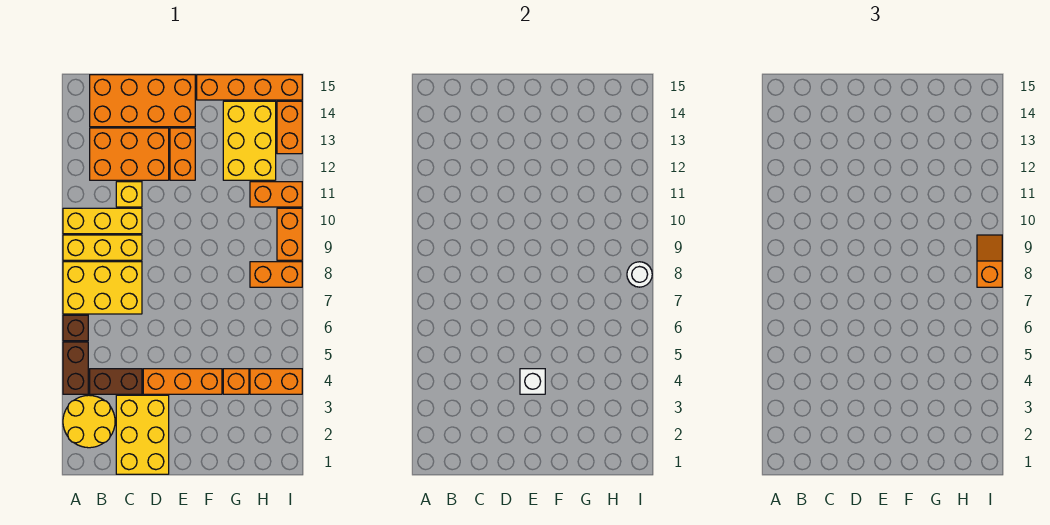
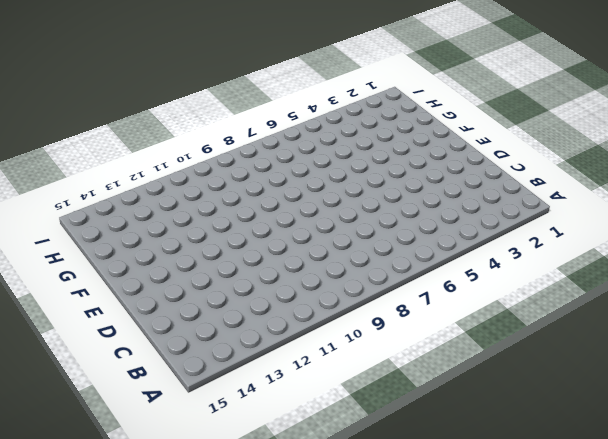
none -> yellow 2x2 round brick [63,395,115,448]
none -> brown 1x2 brick [63,342,88,394]
none -> brown 1x1 brick [63,315,88,341]

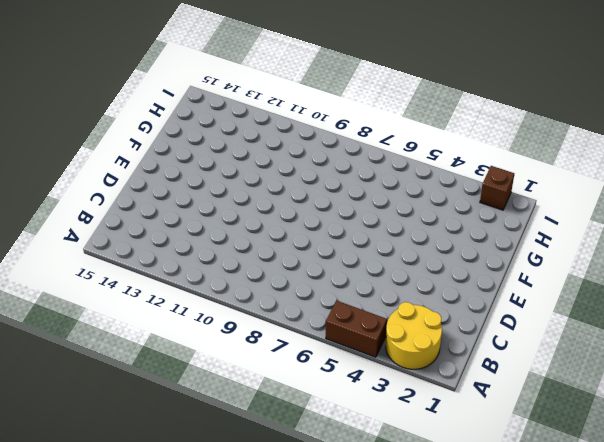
brown 1x1 brick [480,166,514,210] -> brown 1x1 brick moved to [63,315,88,341]
none -> yellow 2x3 brick [63,262,142,314]
none -> yellow 1x3 brick [63,235,142,260]
none -> yellow 1x3 brick [63,208,142,234]

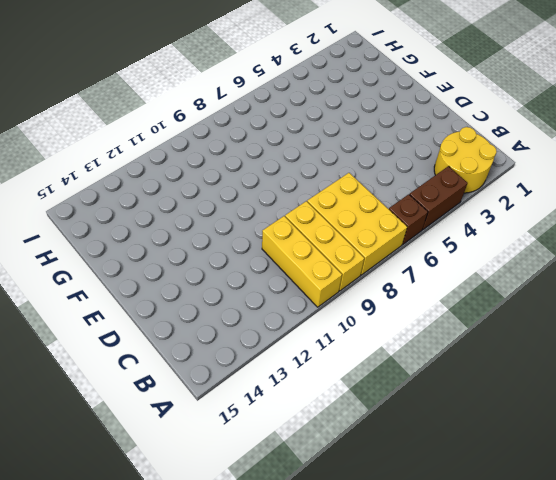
none -> brown 1x2 brick [90,369,142,394]
none -> orange 2x3 brick [90,128,169,180]
none -> orange 2x4 brick [90,75,195,127]

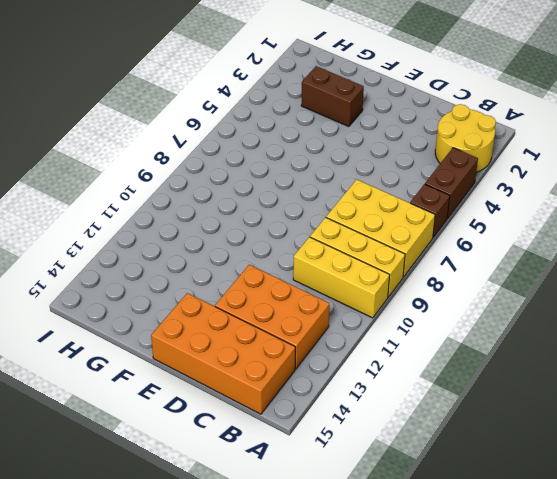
brown 1x2 brick [301,66,364,127] -> brown 1x2 brick moved to [90,369,142,394]
none -> yellow 2x3 brick [116,395,169,474]
none -> yellow 1x1 brick [116,182,142,207]
none -> orange 1x3 brick [143,369,222,394]

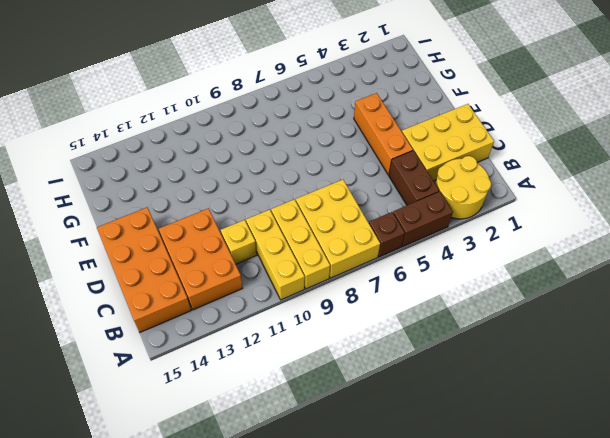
none -> orange 1x2 brick [170,128,195,180]
none -> orange 1x4 brick [197,75,302,100]
none -> orange 1x1 brick [223,369,249,394]

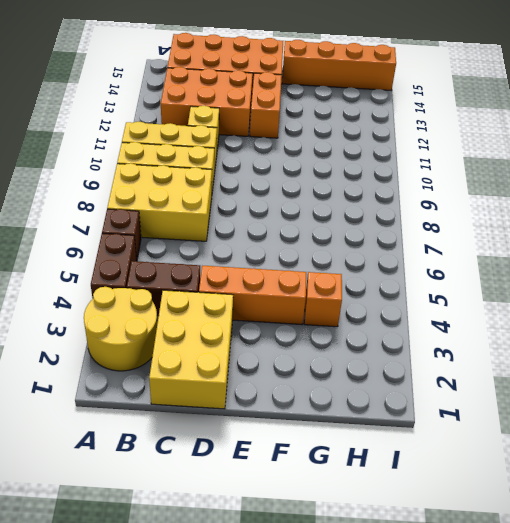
none -> yellow 2x3 brick [223,101,276,180]
none -> orange 1x2 brick [250,369,302,394]
none -> orange 1x2 brick [250,262,302,287]

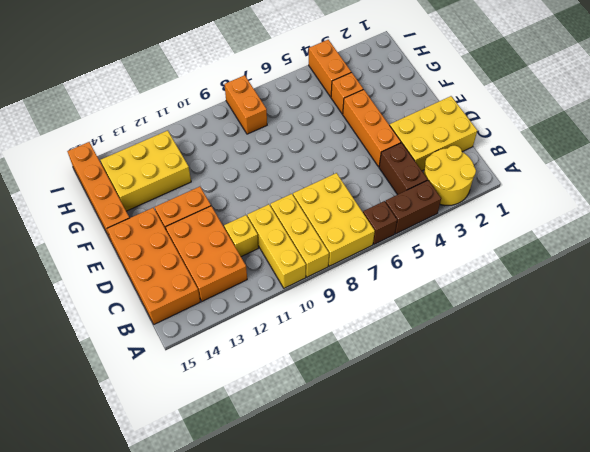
none -> orange 1x2 brick [250,182,302,207]
none -> orange 1x2 brick [277,208,302,260]
none -> orange 1x2 brick [277,101,302,154]

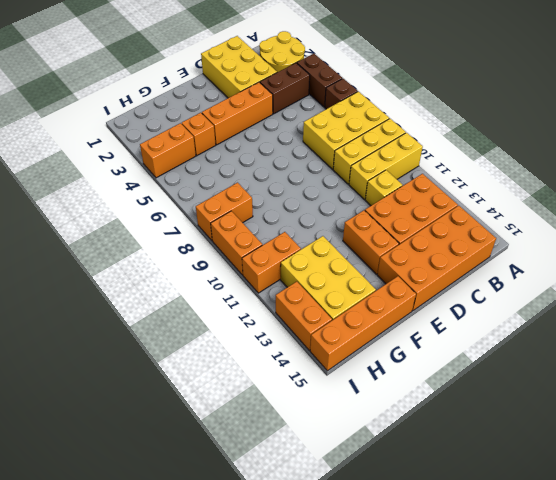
none -> white 1x1 brick [520,369,545,394]
none -> white 1x1 round brick [627,262,652,287]
none -> orange 1x2 slope [977,235,1002,287]

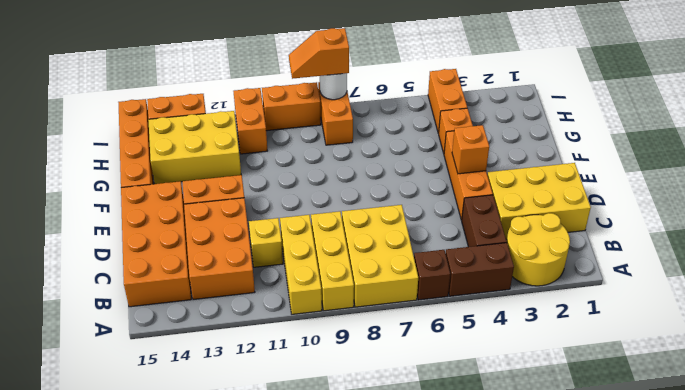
orange 1x1 brick [452,125,489,174] -> white 1x1 brick [520,369,545,394]

